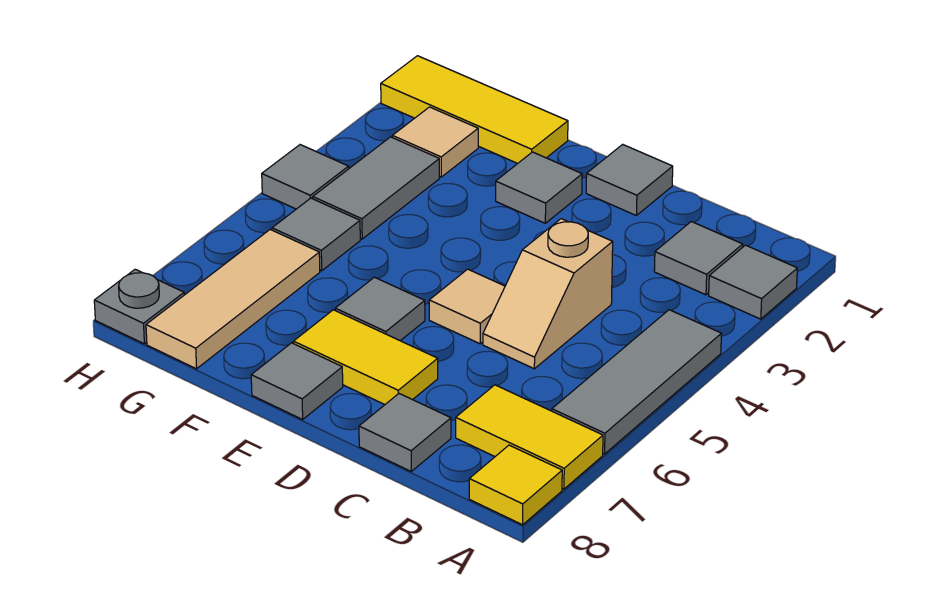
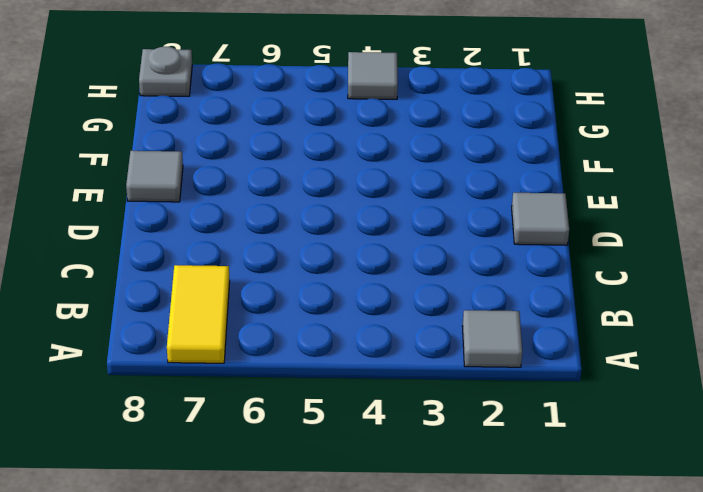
none -> grey 1x3 tile [552,310,721,454]
none -> yellow 1x1 tile [469,445,562,525]
none -> grey 1x1 tile [654,222,743,295]

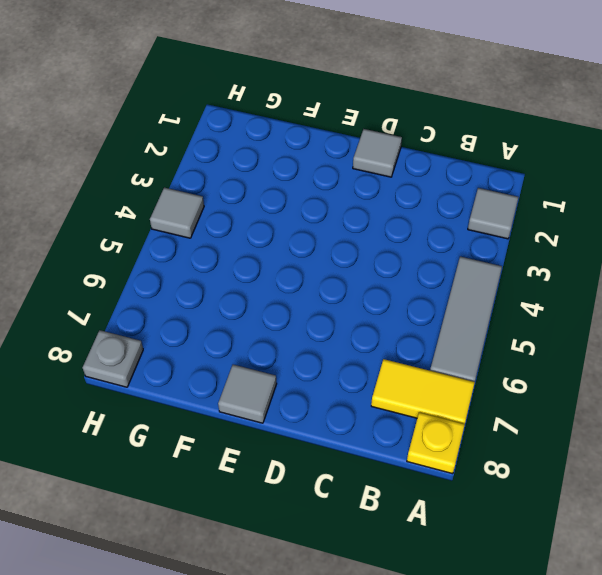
yellow 1x1 plate [407,412,465,474] -> yellow 1x1 tile [469,445,562,525]
none -> grey 1x1 tile [654,222,743,295]
none -> tan 1x2 slope [483,219,613,369]
none -> grey 1x1 tile [359,394,451,471]

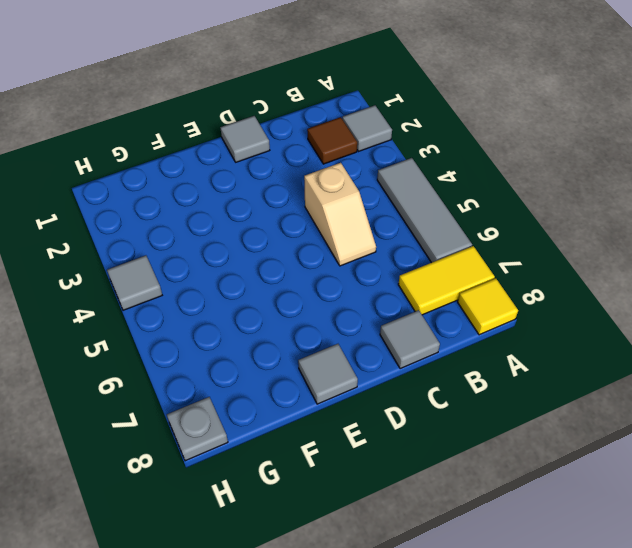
brown 1x1 tile [307,117,357,164] -> grey 1x1 tile [654,222,743,295]
none -> tan 1x1 tile [429,269,505,344]
none -> yellow 1x2 tile [294,310,438,405]
none -> grey 1x1 tile [496,152,582,223]

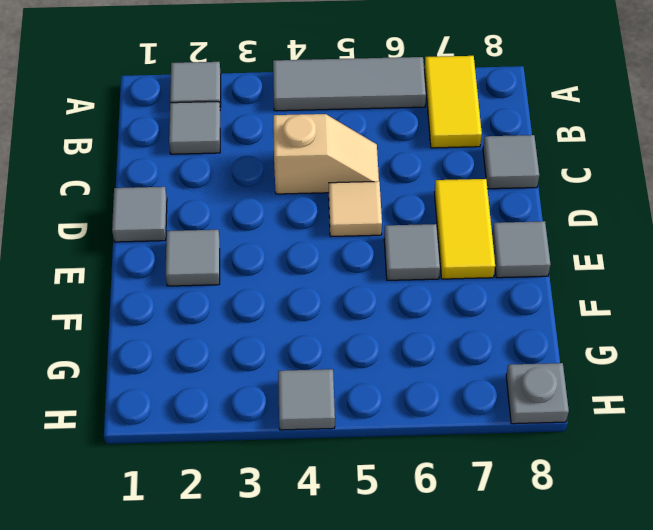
none -> yellow 1x1 tile [469,445,562,525]
none -> yellow 1x3 tile [381,56,568,163]
none -> tan 1x1 tile [392,107,478,177]

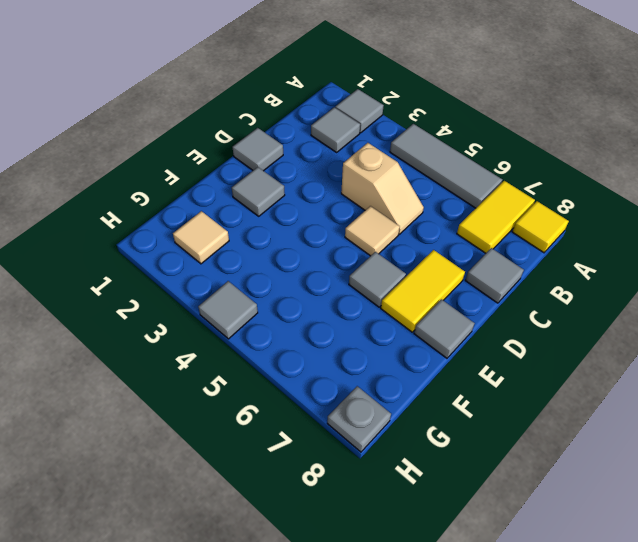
none -> yellow 1x3 tile [381,56,568,163]
none -> grey 1x2 tile [313,137,439,239]
none -> grey 1x1 tile [272,198,360,271]

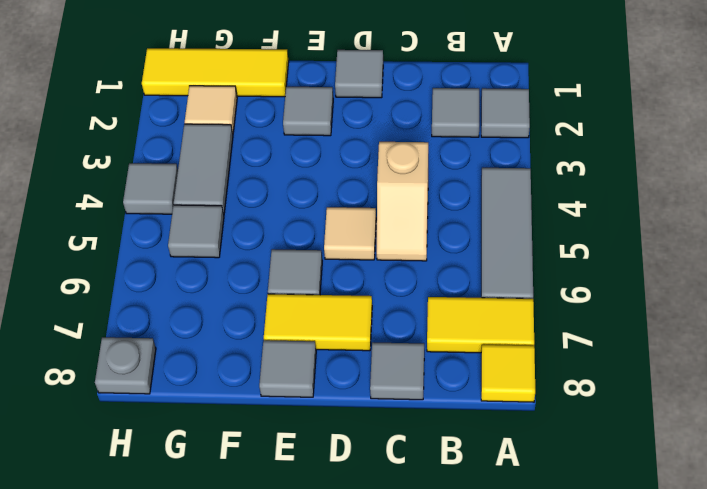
none -> tan 1x3 tile [146,230,320,369]

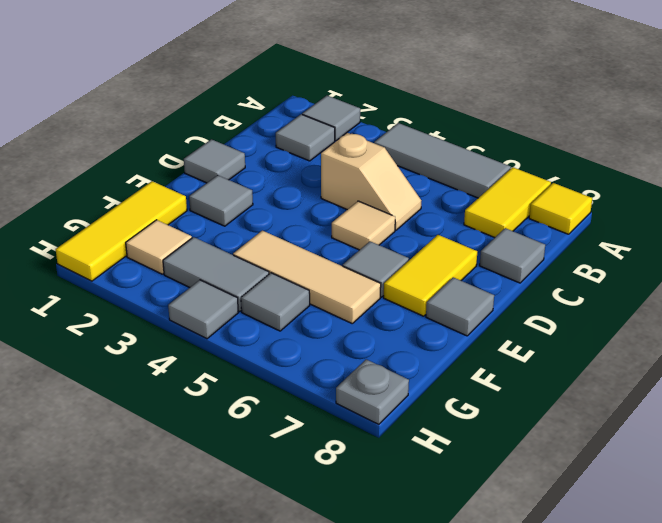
tan 1x3 tile [233,231,381,323] -> tan 1x3 tile moved to [146,230,320,369]

